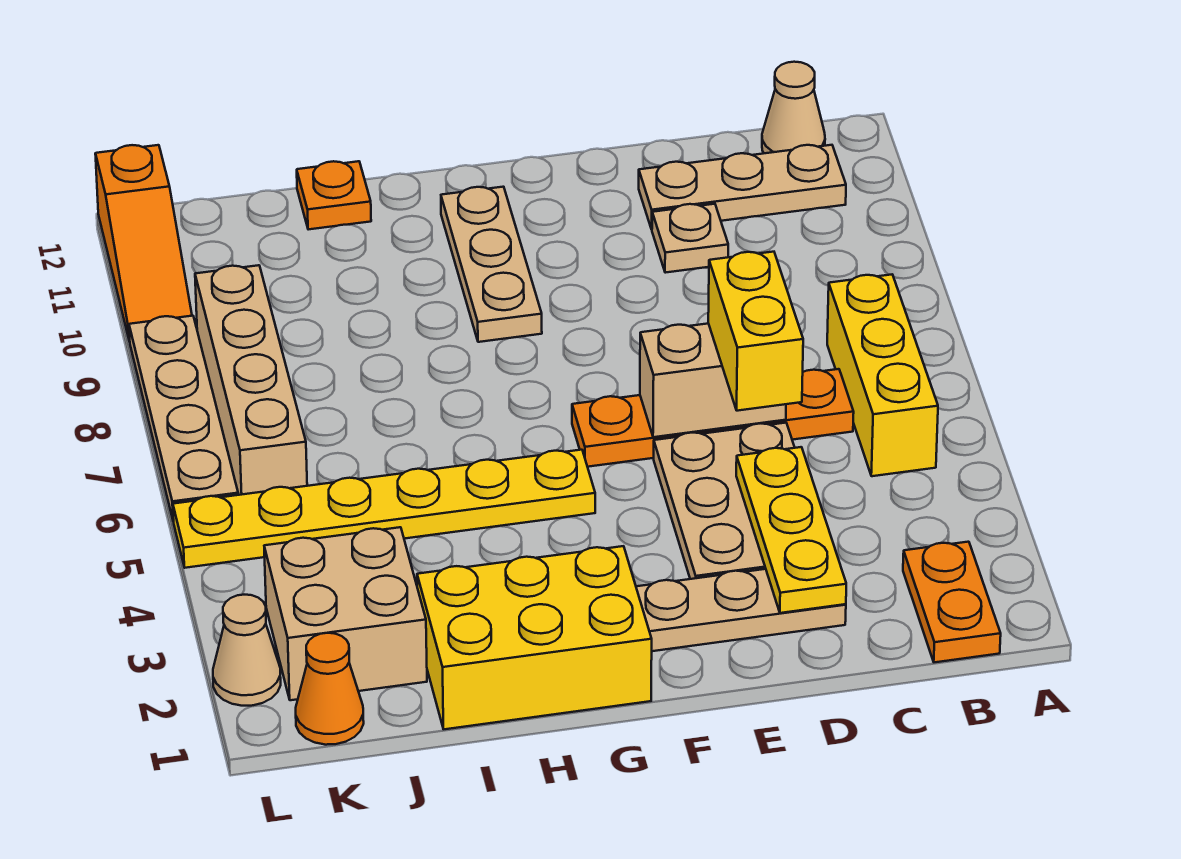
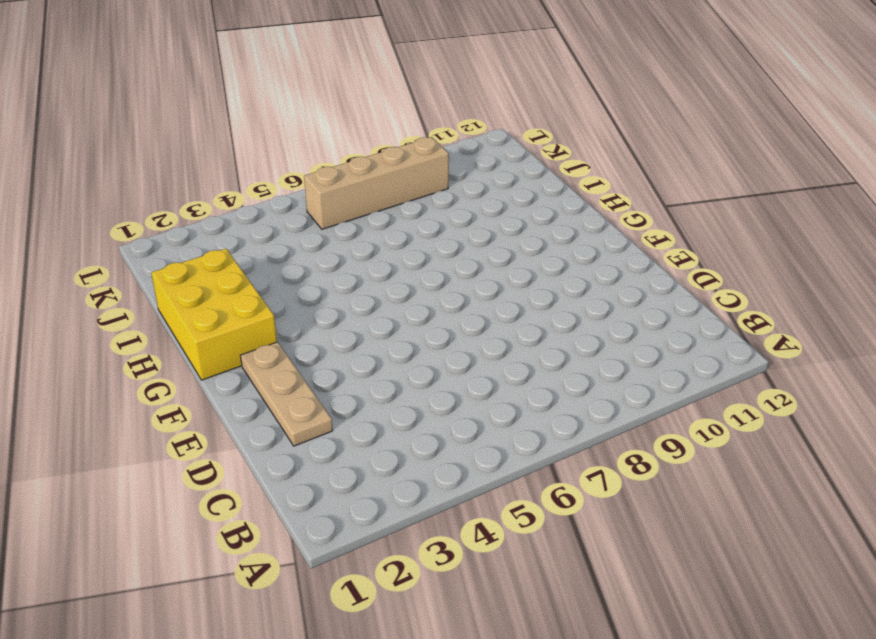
none -> orange 1x2 plate [903,542,1001,662]
none -> yellow 1x3 brick [827,275,938,476]
none -> tan 1x3 plate [639,145,846,229]

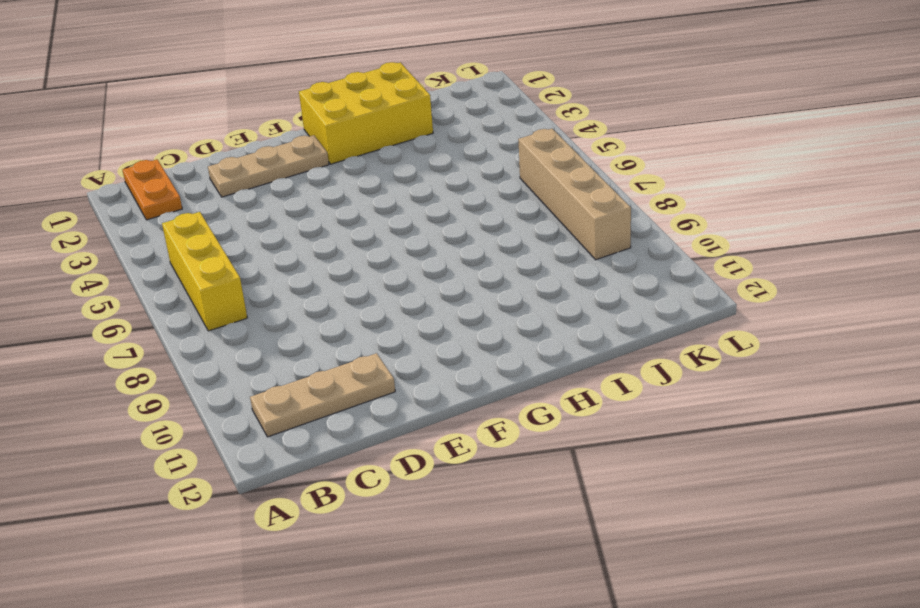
none -> tan 1x1 cone [762,62,825,153]
none -> orange 1x4 plate [572,369,854,467]
none -> tan 2x3 plate [654,423,795,579]

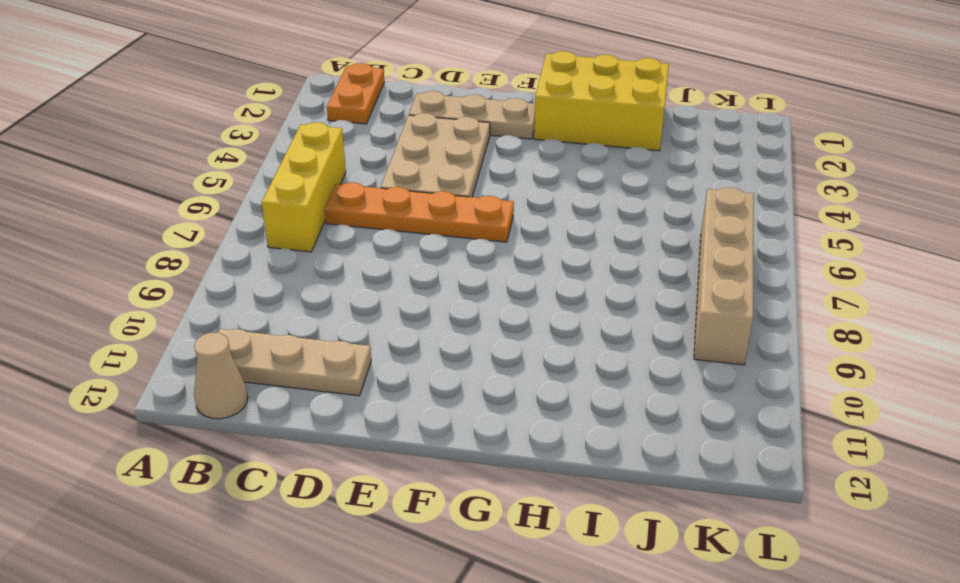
none -> tan 1x1 plate [652,204,728,273]
none -> yellow 1x6 plate [173,450,595,568]
none -> tan 1x3 plate [441,187,542,342]

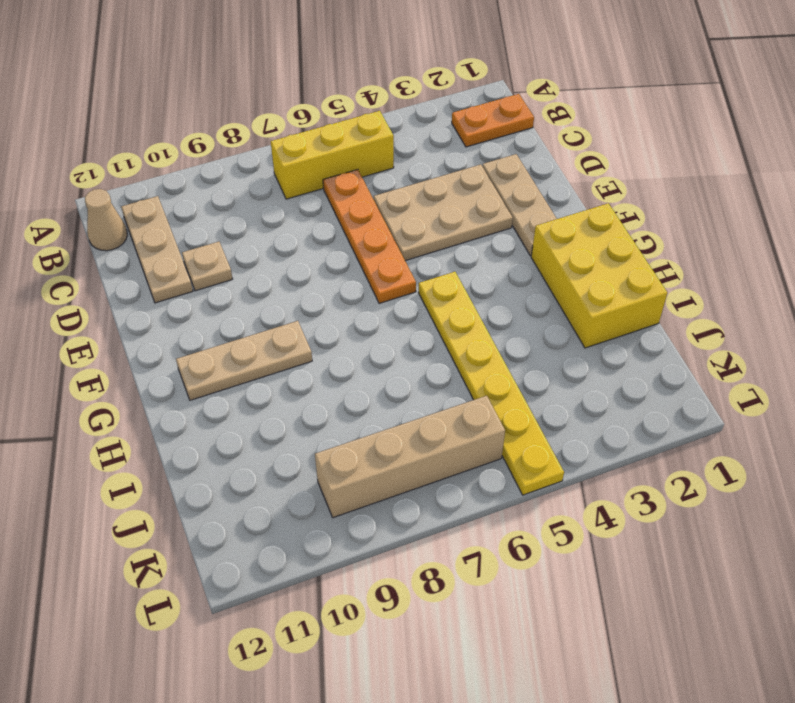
none -> orange 1x1 plate [297,161,371,230]
none -> tan 2x2 brick [264,527,427,700]
none -> orange 1x1 cone [296,633,364,745]

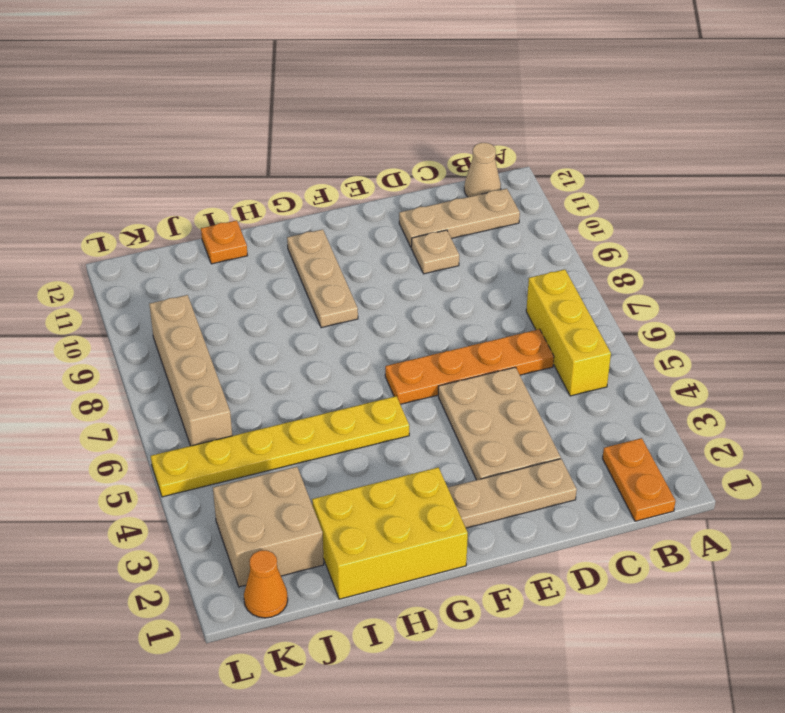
none -> tan 1x1 cone [213,595,281,706]
none -> tan 1x4 plate [129,316,238,522]
none -> orange 1x3 slope [95,145,192,341]

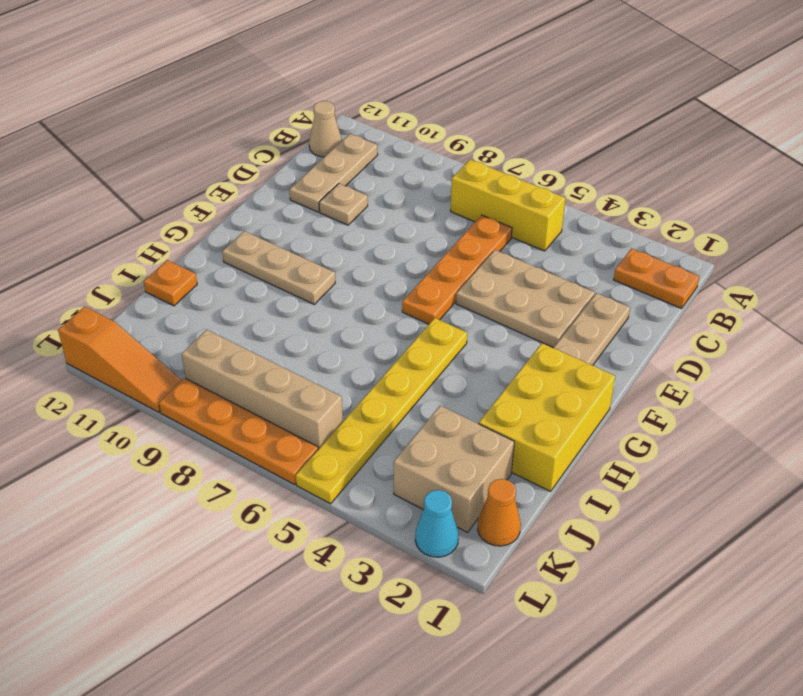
cyan 1x1 cone [415,490,459,557] -> tan 1x1 cone [213,595,281,706]
orange 1x4 plate [159,378,318,485] -> tan 1x4 plate [129,316,238,522]
none -> yellow 1x3 plate [736,447,846,613]
none -> tan 1x2 brick [640,323,786,437]
none -> yellow 1x2 brick [708,252,803,411]

